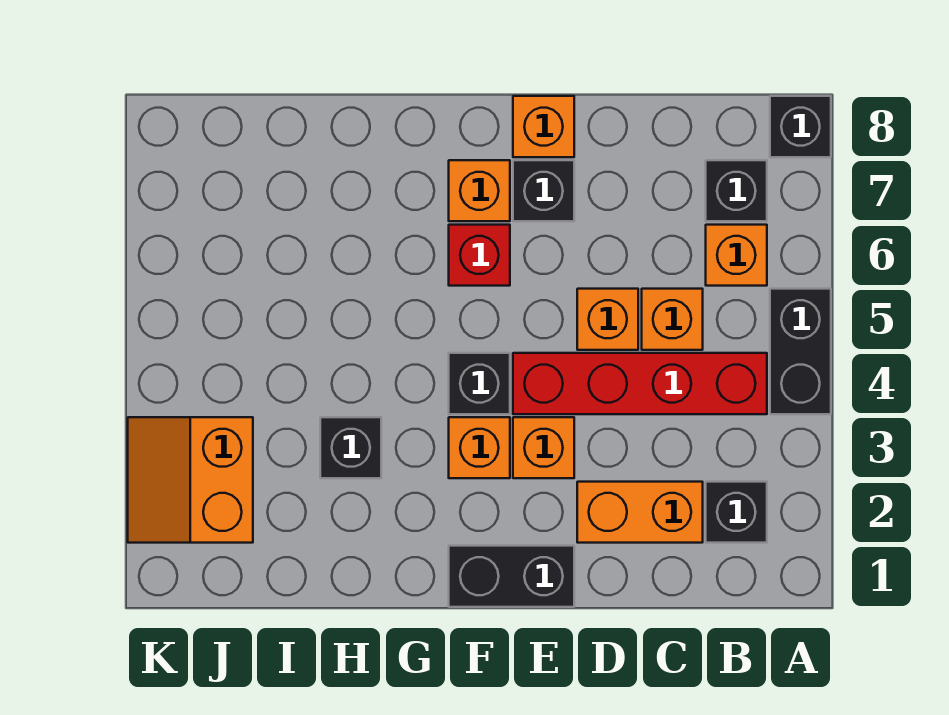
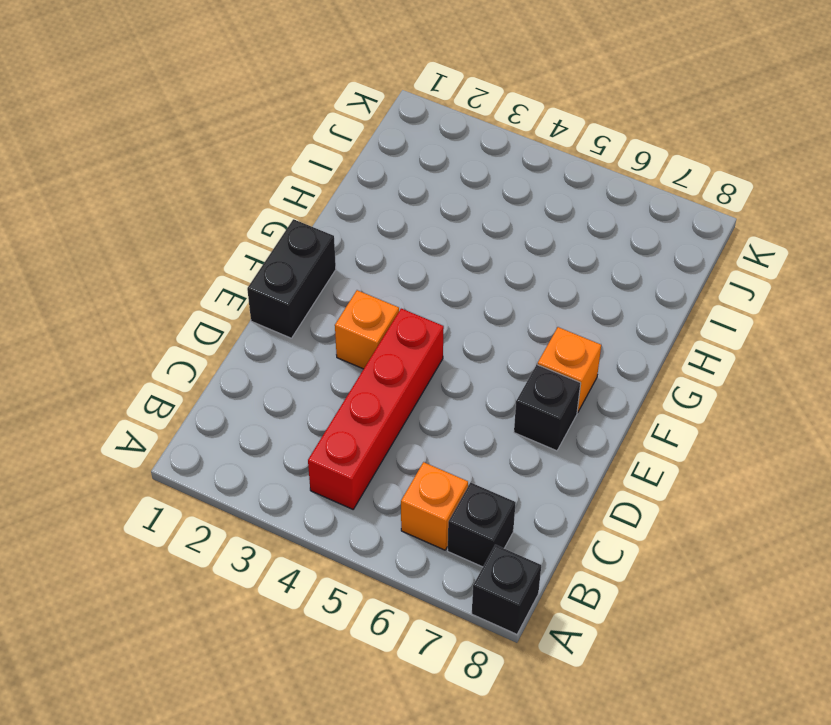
none -> black 1x2 brick [770,289,831,414]
none -> black 1x1 brick [706,482,767,543]
none -> orange 1x2 brick [577,482,703,543]

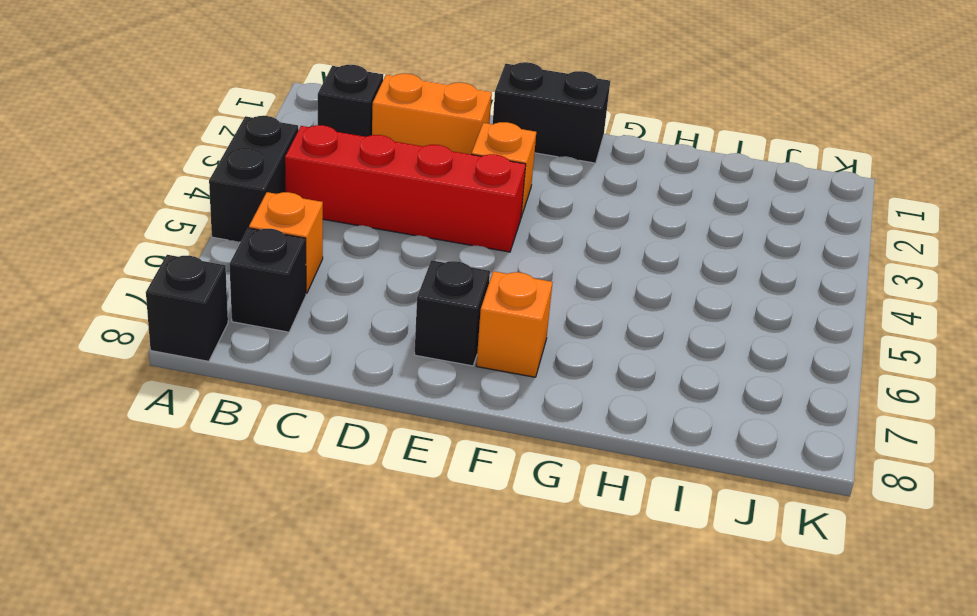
none -> orange 1x1 brick [642,289,703,350]
none -> orange 1x1 brick [577,289,638,350]
none -> orange 1x1 brick [513,96,574,157]

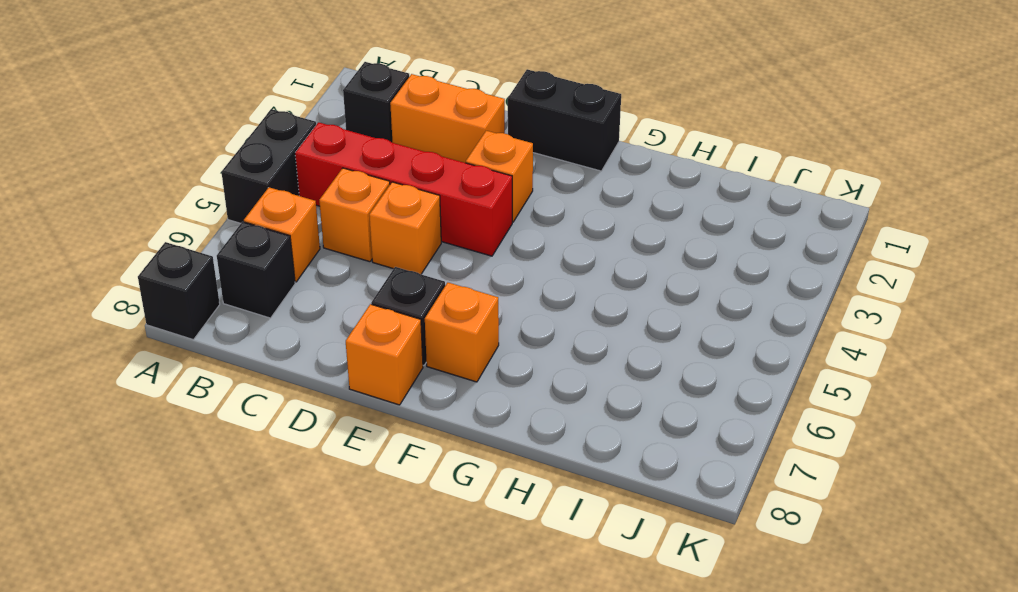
none -> orange 1x1 brick [449,417,510,478]
none -> black 1x1 brick [449,353,510,414]
none -> red 1x1 brick [449,225,510,286]

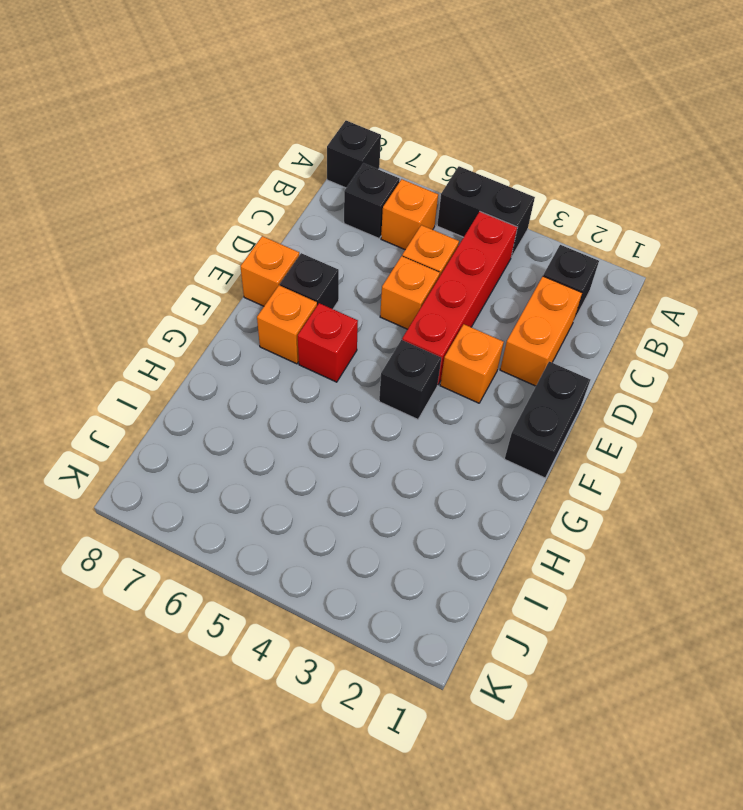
none -> orange 1x1 brick [449,417,510,478]
none -> black 1x1 brick [320,417,381,478]
none -> orange 2x2 slope [128,417,253,543]

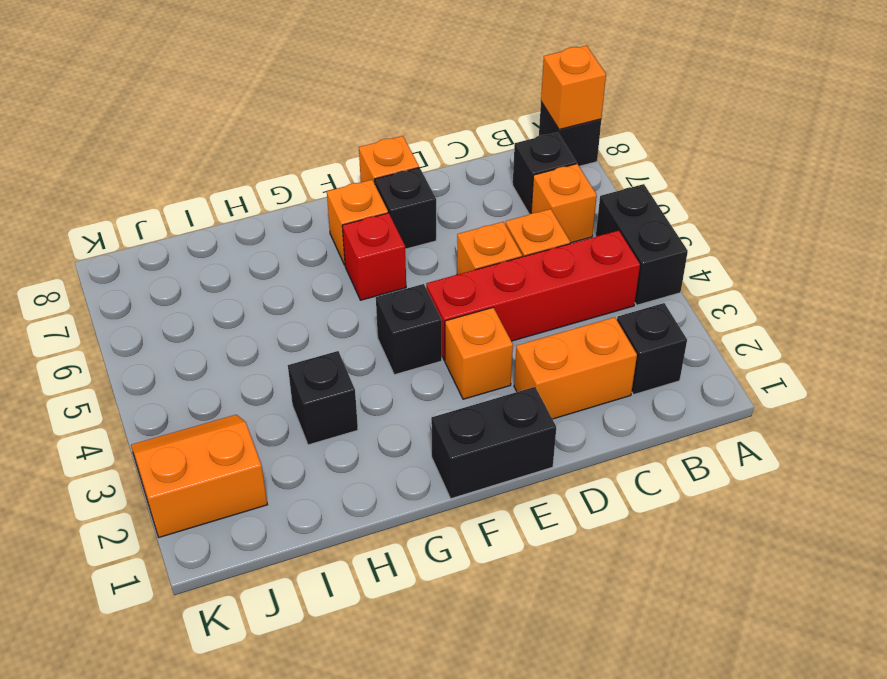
orange 1x1 brick [541,46,606,130] -> orange 1x1 brick moved to [449,417,510,478]
orange 2x2 slope [131,415,267,537] -> orange 2x2 slope turned to [128,417,253,543]

